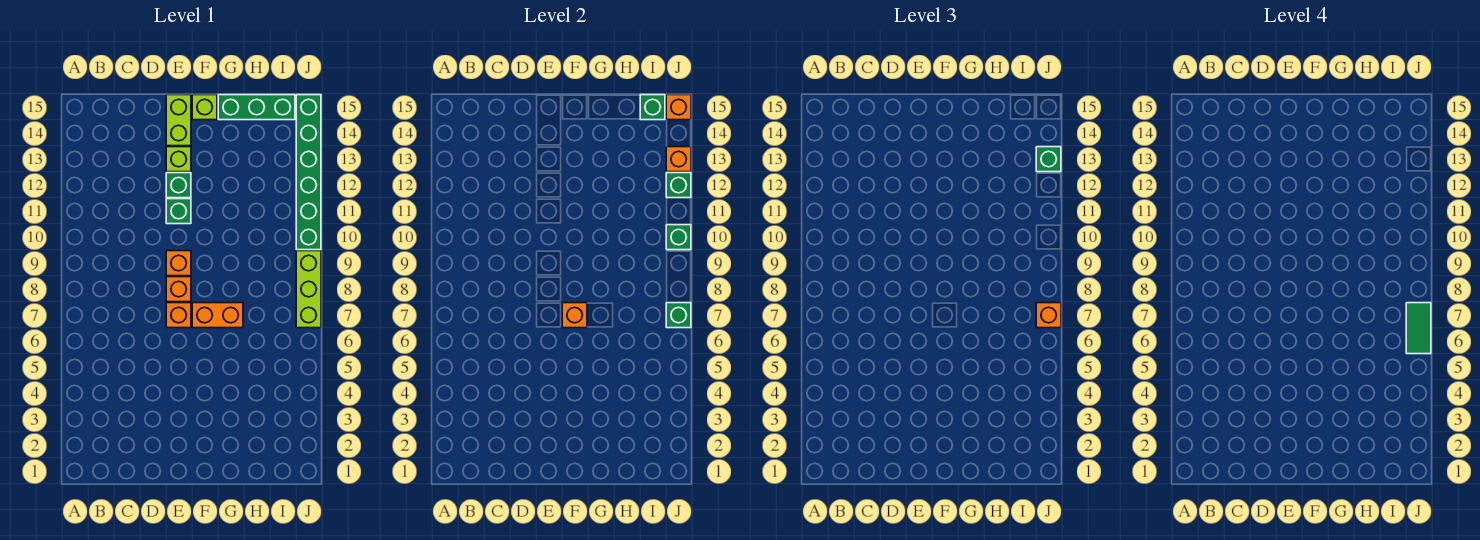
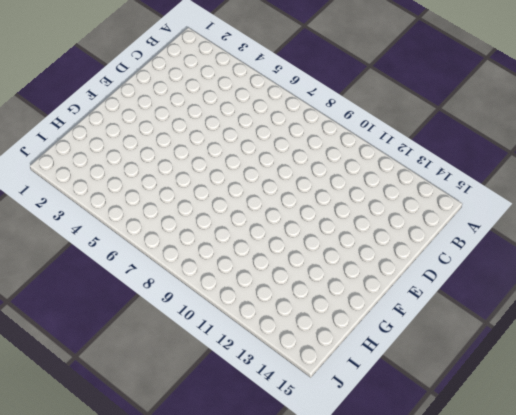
none -> orange 1x1 brick [166,303,191,328]
none -> orange 1x1 brick [166,277,191,302]
none -> orange 1x1 brick [166,251,191,276]

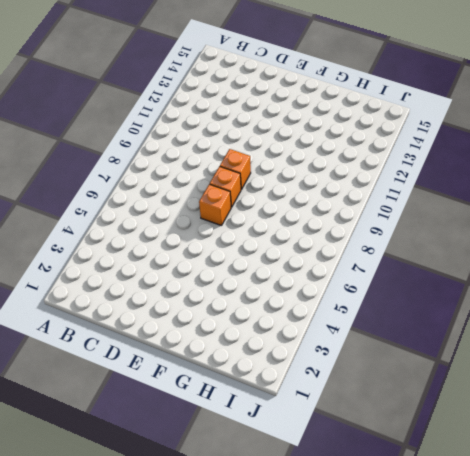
none -> green 1x1 brick [166,199,191,224]
none -> green 1x1 brick [166,173,191,198]
none -> lime 1x1 brick [166,147,191,172]

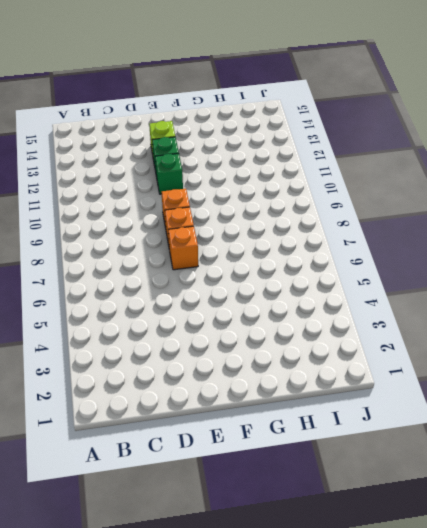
none -> lime 1x2 brick [166,95,191,146]
none -> orange 1x2 brick [192,303,243,328]
none -> lime 1x1 brick [192,95,217,120]

